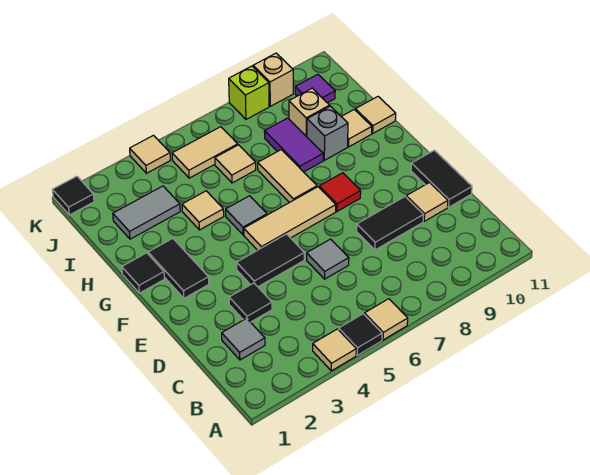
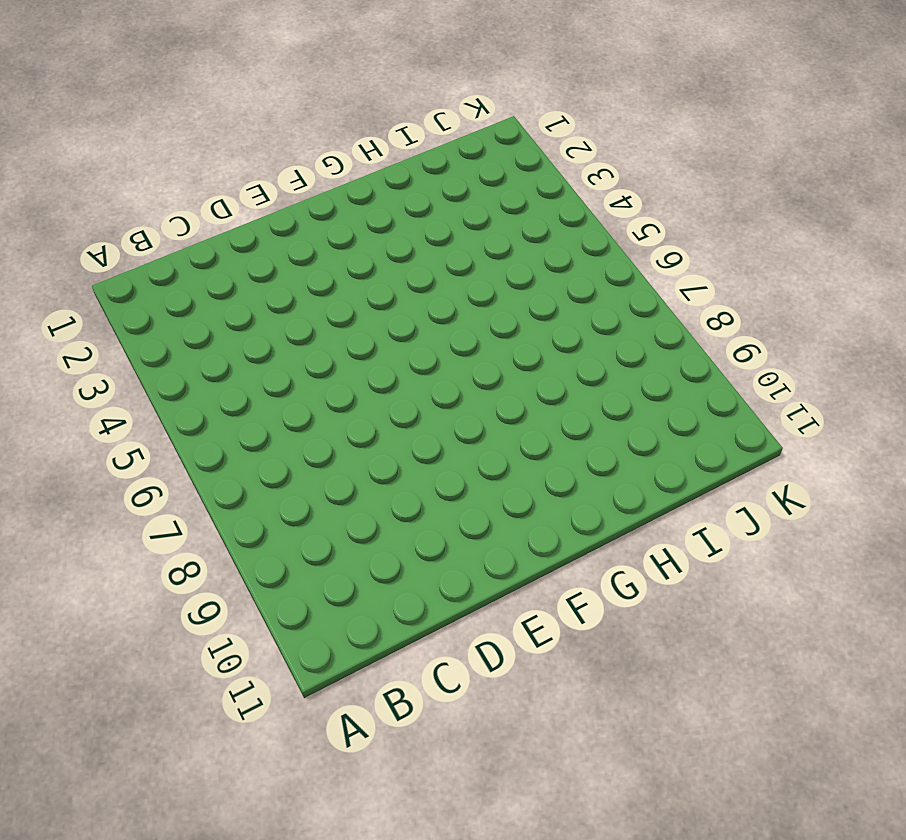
none -> tan 1x1 tile [313,329,356,371]
none -> black 1x1 tile [339,314,382,355]
none -> tan 1x1 tile [364,299,408,340]
none -> grey 1x1 tile [222,318,265,360]

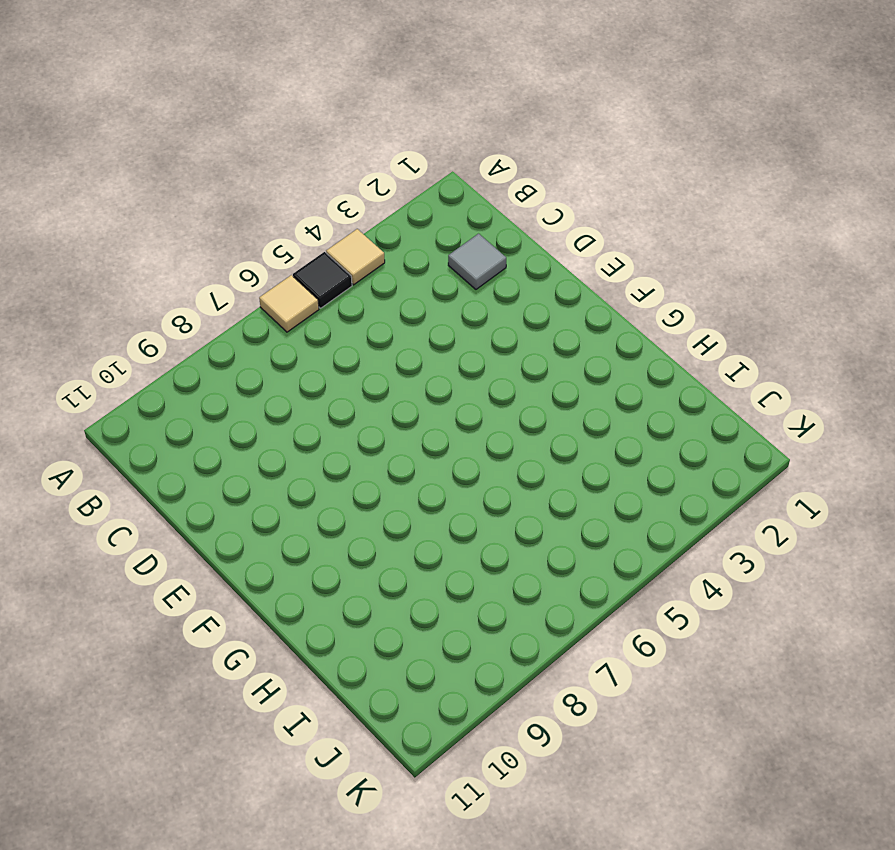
none -> black 1x1 tile [229,283,272,322]
none -> grey 1x1 tile [307,239,349,279]
none -> black 1x2 tile [357,197,423,250]
none -> tan 1x1 tile [406,183,448,221]

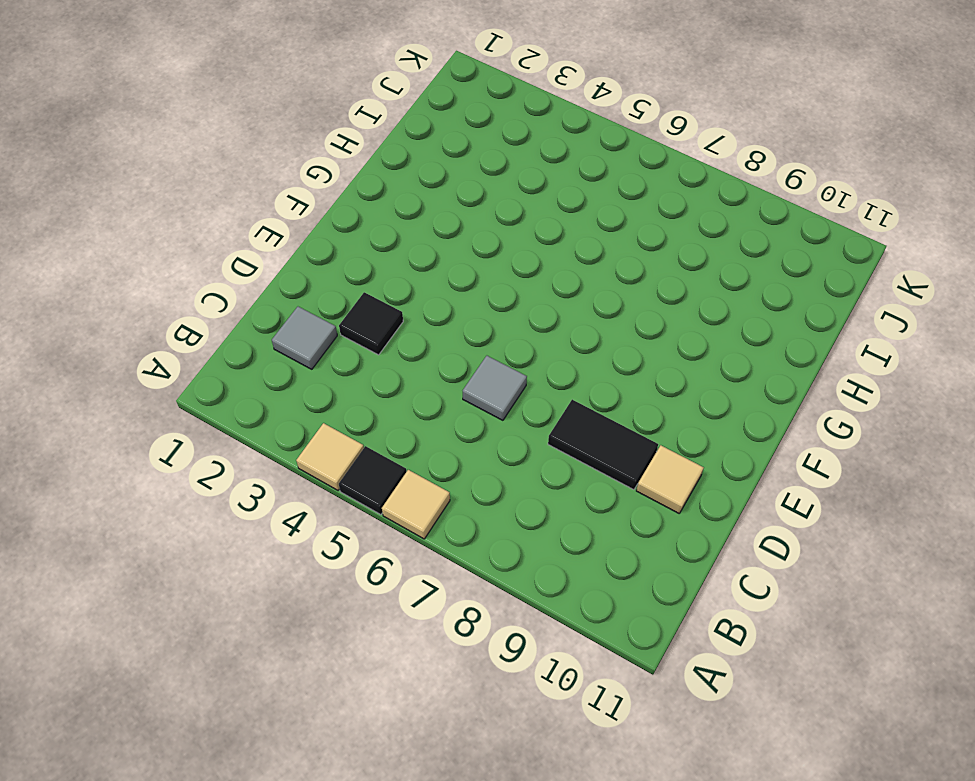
none -> black 1x2 tile [411,150,472,207]
none -> black 1x2 tile [237,234,304,287]
none -> black 1x2 tile [148,238,209,298]
none -> tan 1x3 tile [244,187,336,250]

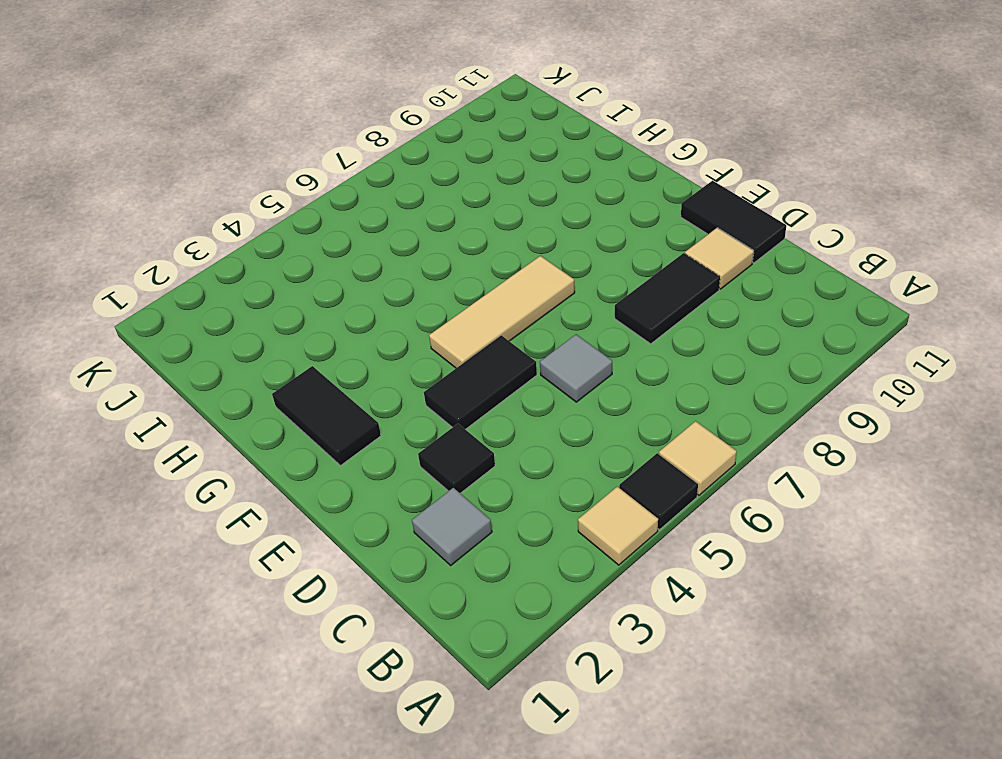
none -> red 1x1 tile [319,173,361,211]
none -> black 1x1 tile [122,253,164,293]
none -> grey 1x1 tile [226,196,267,235]
none -> tan 1x2 tile [258,150,317,203]

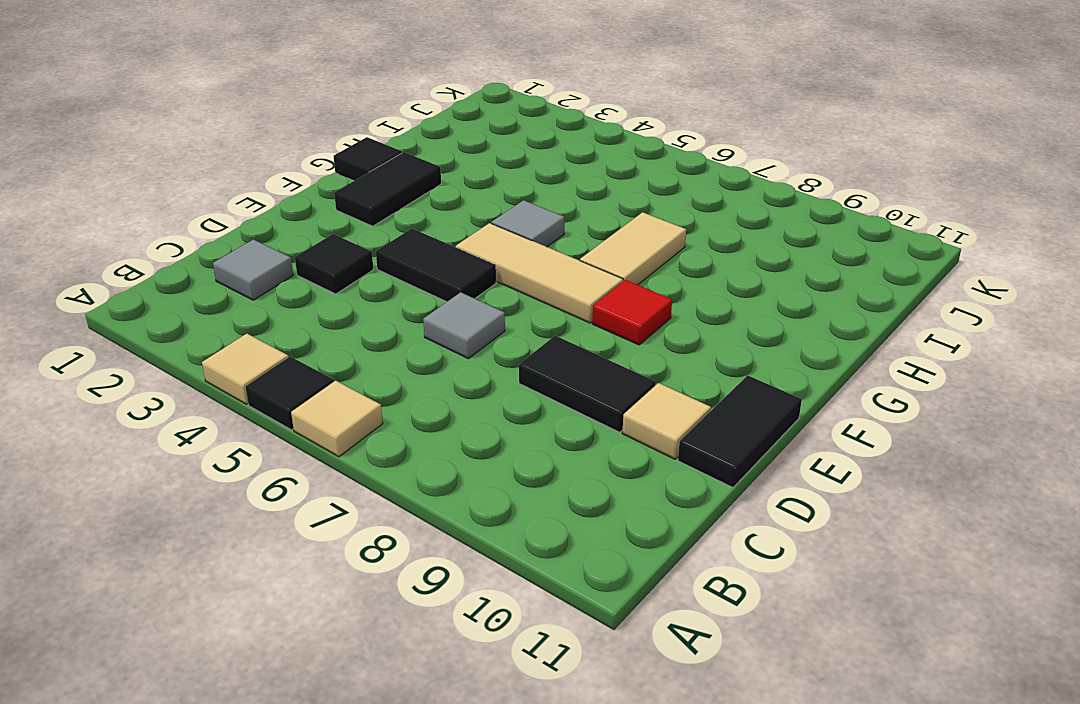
none -> tan 1x1 tile [182,191,224,230]
none -> purple 1x2 tile [264,118,323,172]
none -> grey 1x1 brick [307,106,348,160]
none -> tan 1x1 tile [341,110,372,147]

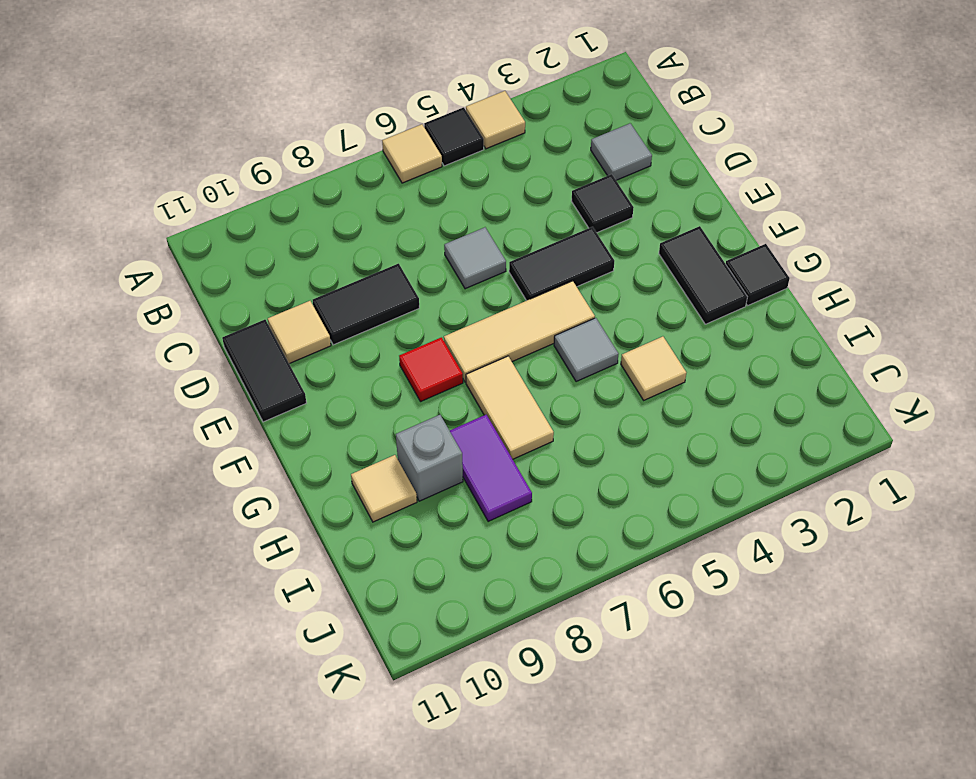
none -> tan 1x1 tile [355,97,396,133]
none -> grey 1x2 tile [113,186,180,239]
none -> tan 1x1 tile [215,145,256,183]
none -> tan 1x1 brick [289,88,330,137]

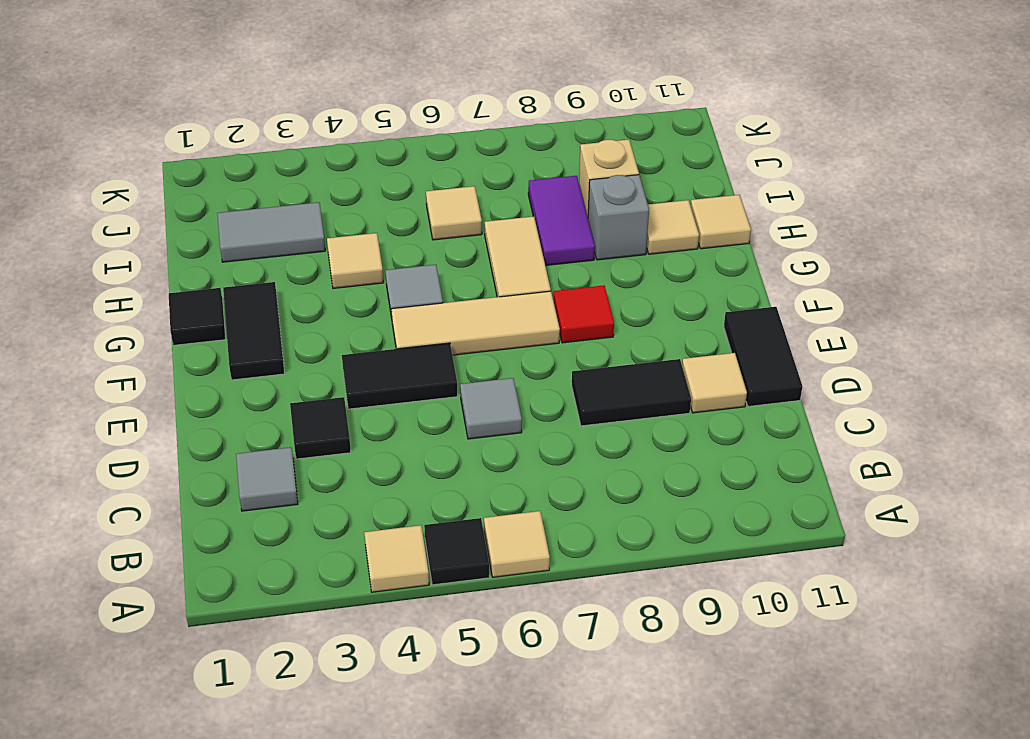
none -> tan 1x2 tile [172,127,238,178]
none -> purple 1x1 tile [295,74,335,103]
none -> black 1x1 tile [52,176,94,215]
none -> tan 1x1 tile [130,135,170,173]

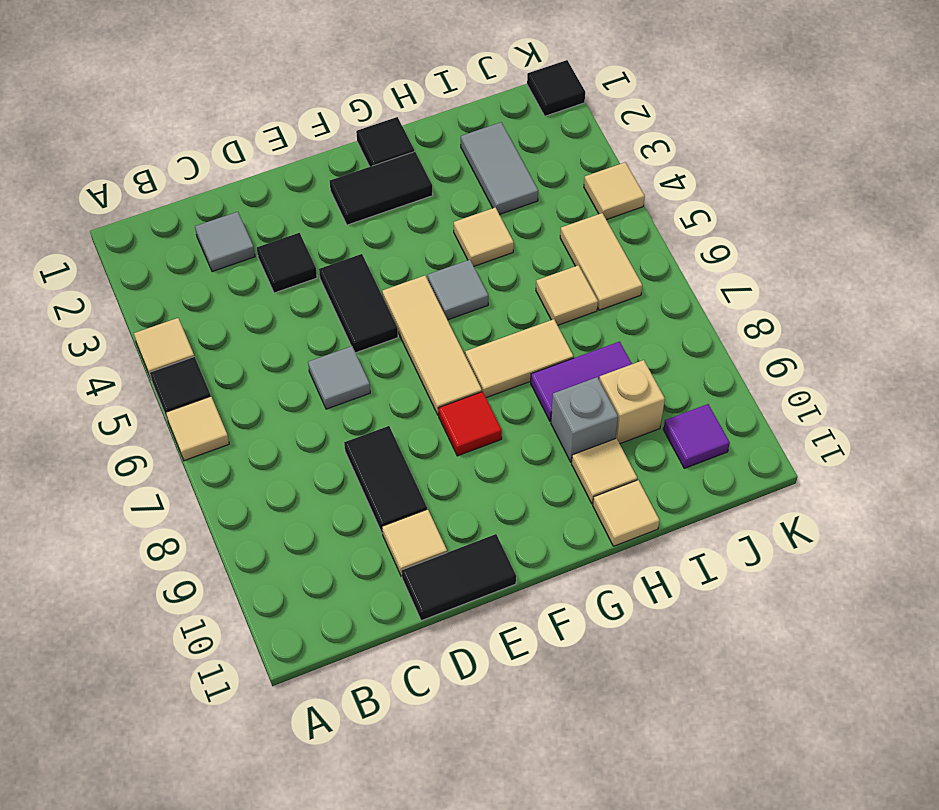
none -> lime 1x1 brick [229,66,269,119]
none -> tan 1x1 brick [253,53,293,106]

